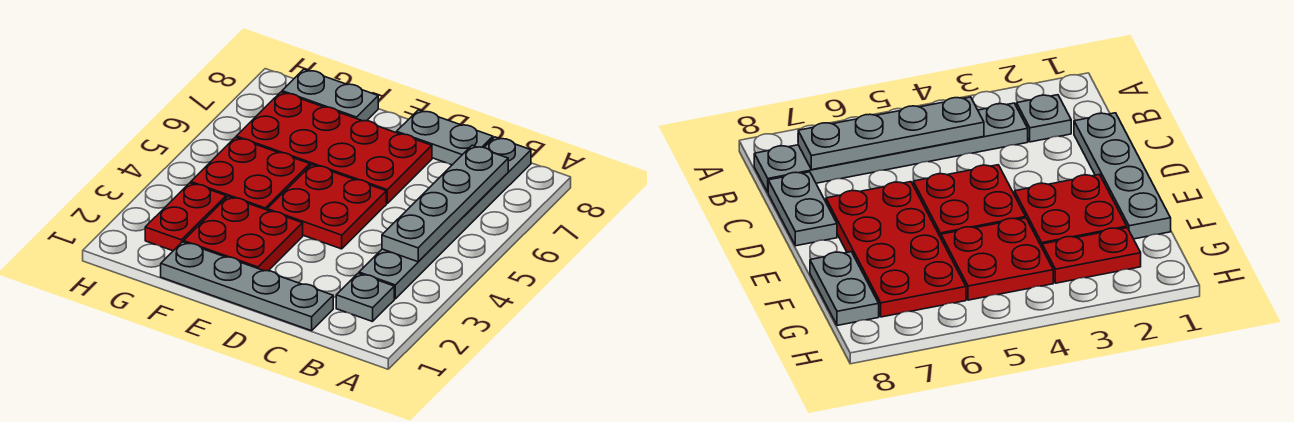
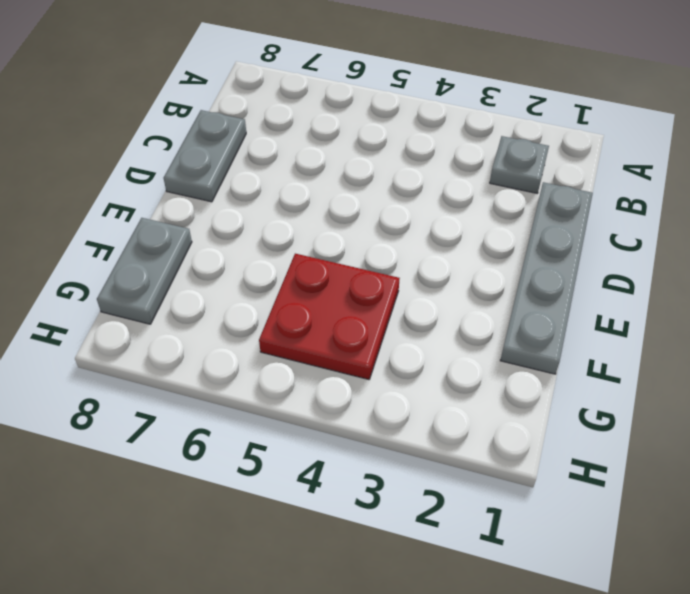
none -> grey 1x6 plate [359,137,531,299]
none -> red 2x2 plate [267,165,386,249]

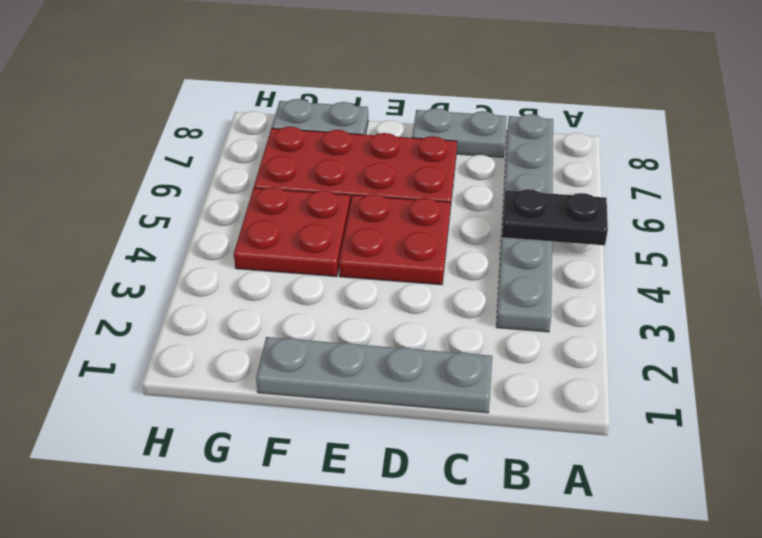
black 1x2 plate [502,189,608,245] -> grey 1x4 plate [382,145,508,262]
none -> grey 1x1 plate [336,273,394,322]
none -> red 2x2 plate [183,196,303,271]

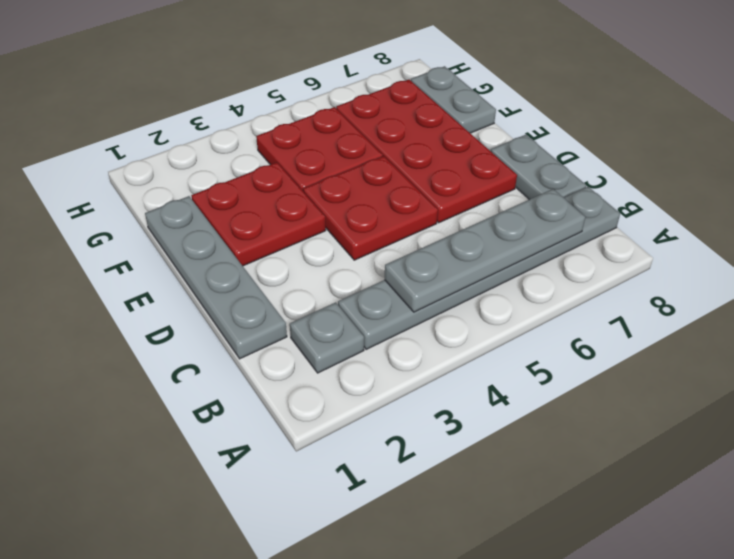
none -> red 1x2 plate [145,183,226,251]

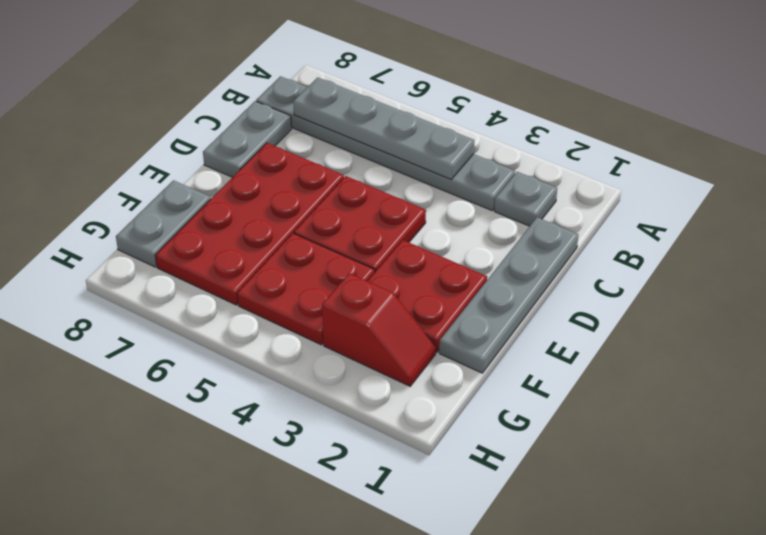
red 1x2 slope [322,273,436,386] -> red 1x2 plate [145,183,226,251]

